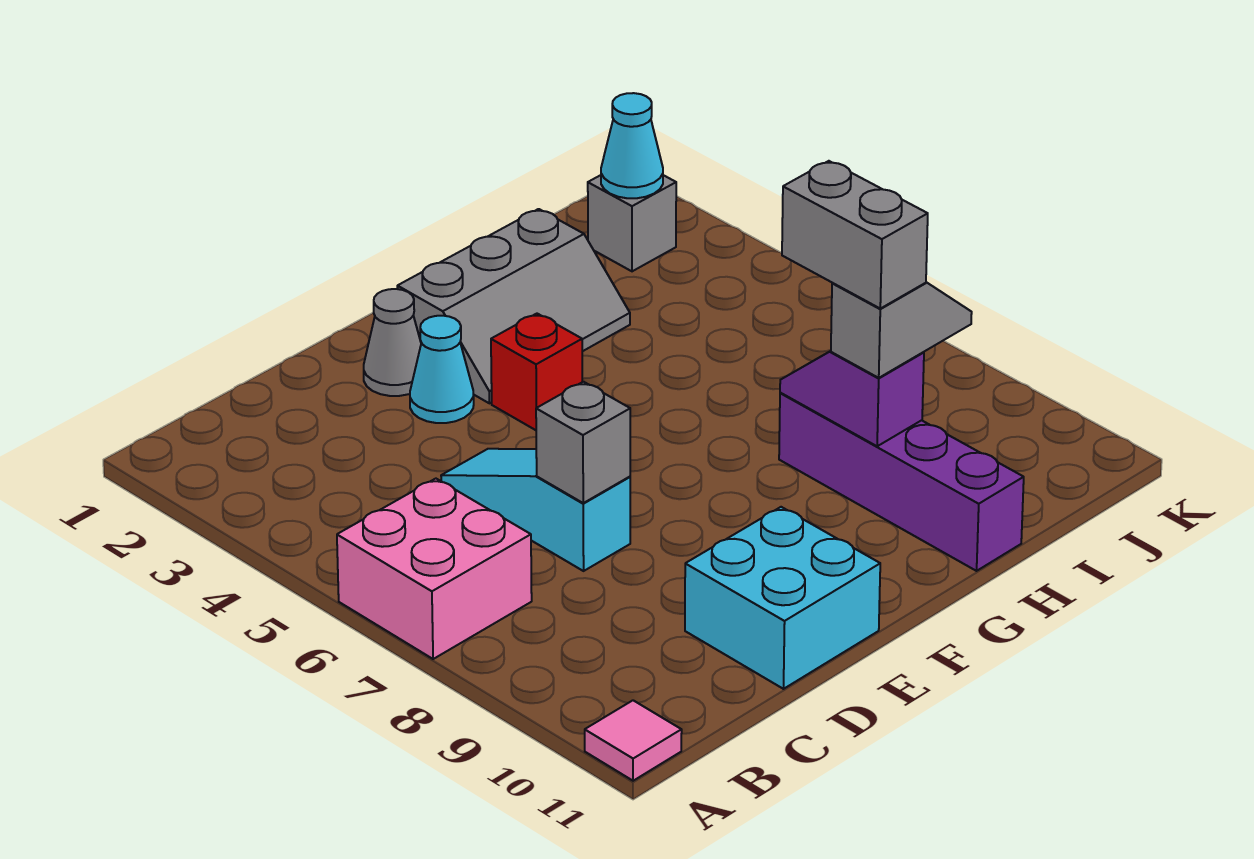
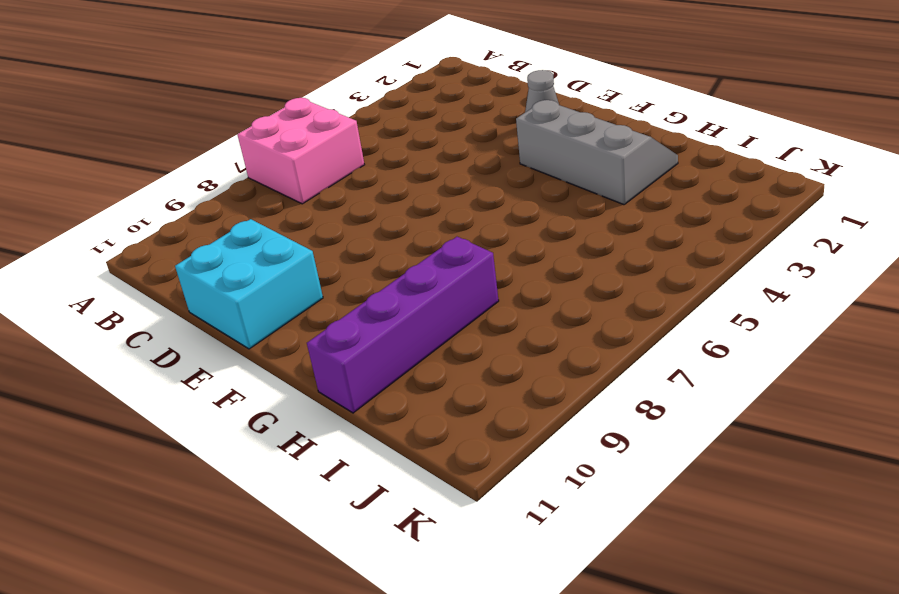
grey 2x3 slope [516,100,678,205] -> grey 2x3 slope turned to [397,209,630,403]
none -> pink 1x1 tile [585,700,682,781]
none -> cyan 1x3 slope [441,449,630,571]
none -> cyan 1x1 cone [410,316,474,423]

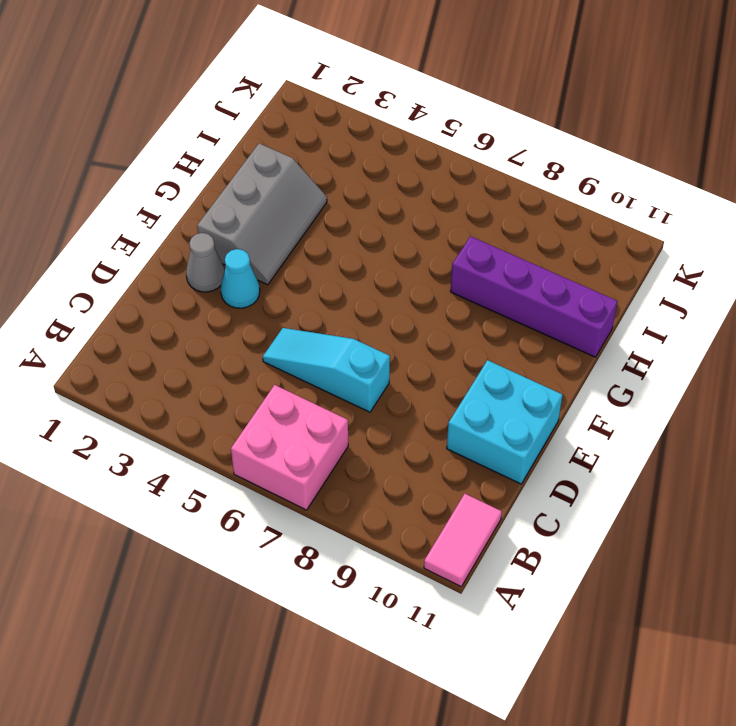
pink 1x2 tile [424,494,502,586] -> pink 1x1 tile [585,700,682,781]
none -> red 1x1 brick [491,314,582,430]
none -> grey 1x1 brick [588,175,676,271]
none -> grey 1x1 brick [536,382,630,503]

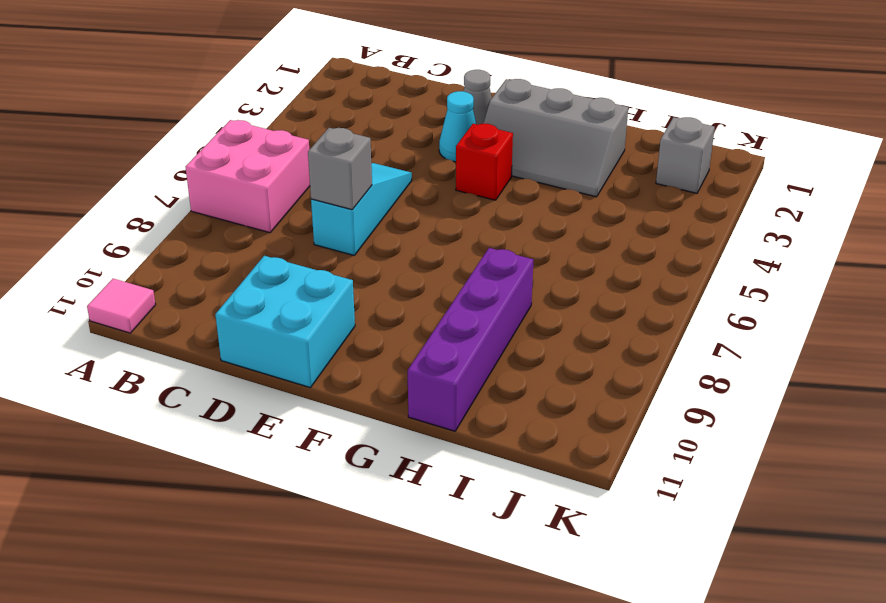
none -> purple 1x2 slope [780,351,924,446]
none -> cyan 1x1 cone [601,93,663,198]
none -> grey 1x2 slope [831,282,972,378]

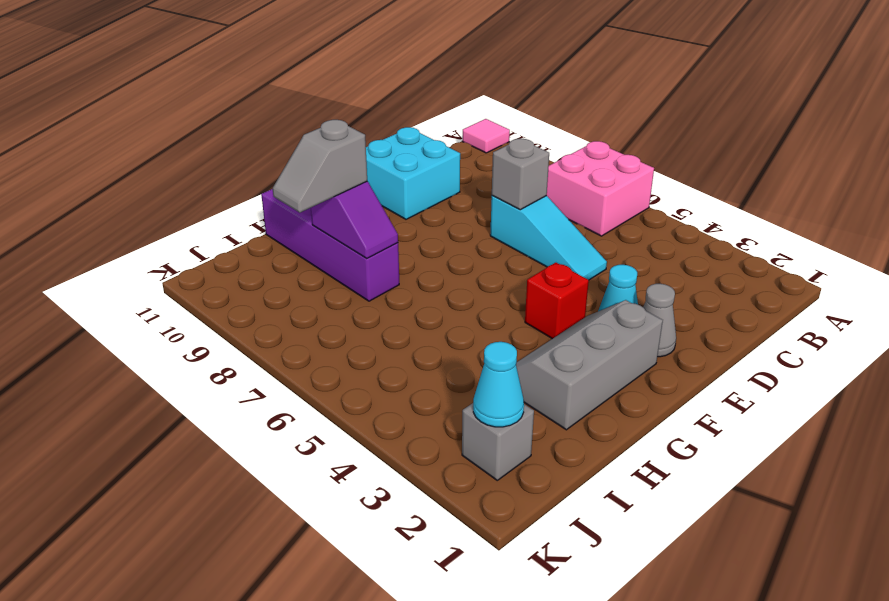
none -> grey 1x2 brick [782,161,928,309]

